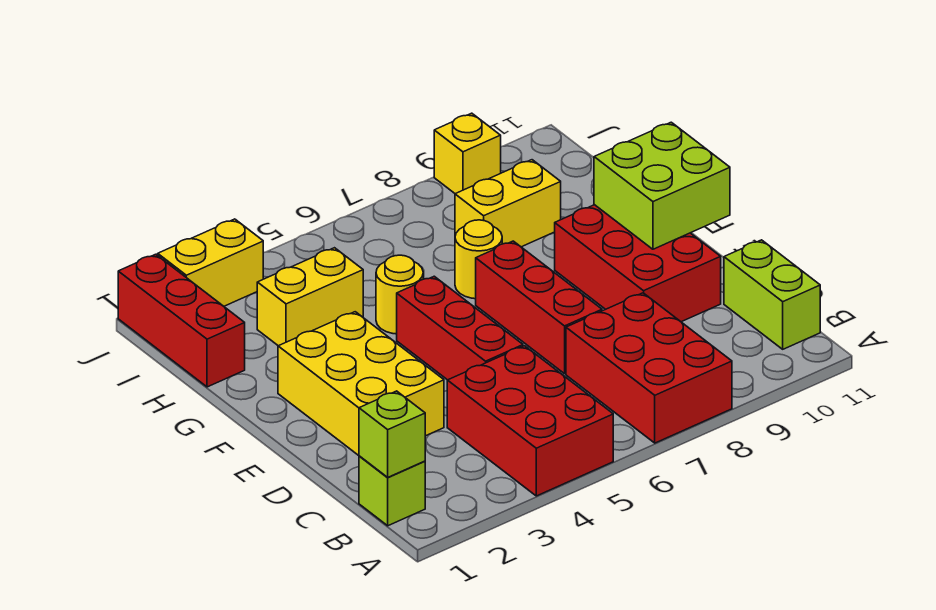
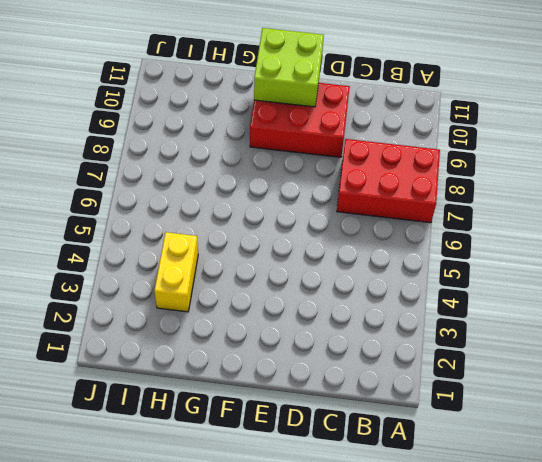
none -> red 2x3 brick [447,346,613,496]
none -> lime 1x1 brick [359,456,425,526]
none -> lime 1x2 brick [724,240,820,349]

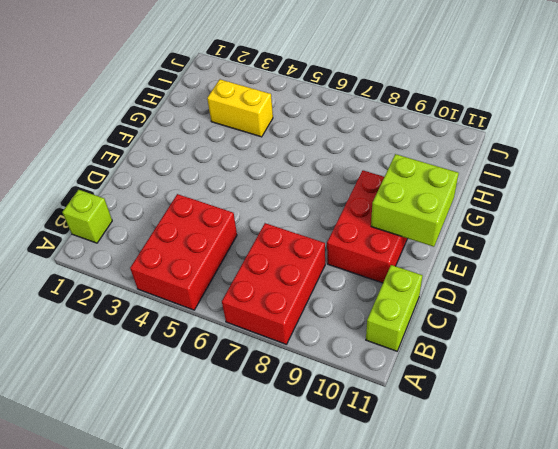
none -> yellow 2x3 brick [278,312,444,456]
none -> red 1x3 brick [397,276,523,380]
none -> red 1x3 brick [476,241,602,374]

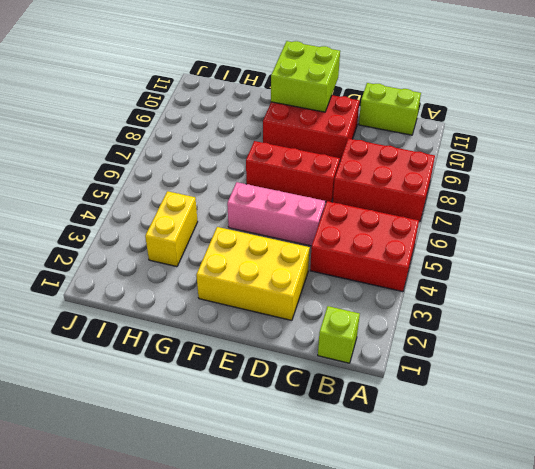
pink 1x3 brick [227,182,325,246] -> red 1x3 brick [397,276,523,380]
none -> yellow 1x1 round brick [376,255,423,334]
none -> yellow 1x1 round brick [455,220,502,299]
none -> red 1x3 brick [118,254,245,387]

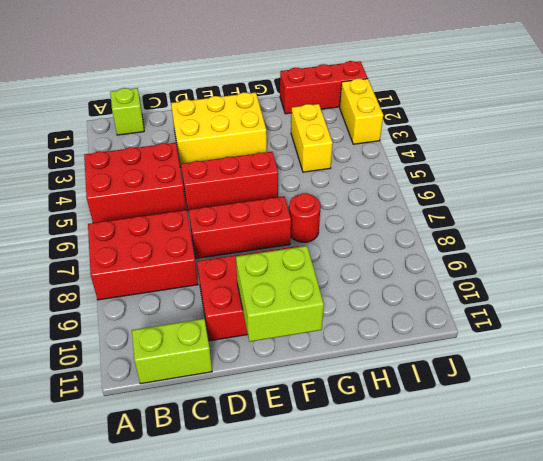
red 1x1 round brick [289,193,321,242] -> yellow 1x1 round brick [455,220,502,299]
none -> yellow 1x1 round brick [376,255,423,334]
none -> yellow 1x2 brick [455,160,561,247]
none -> yellow 1x1 brick [434,113,501,194]

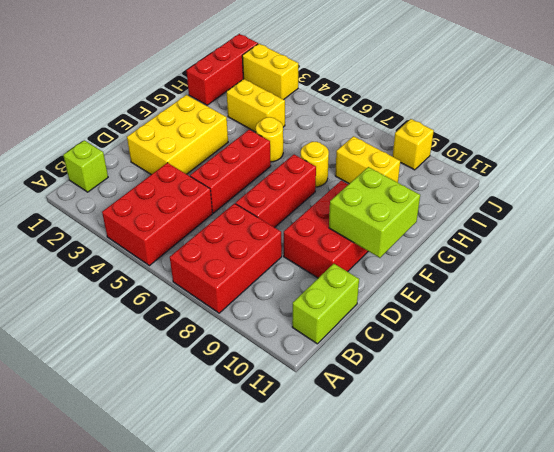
none -> lime 1x1 brick [359,391,425,477]

